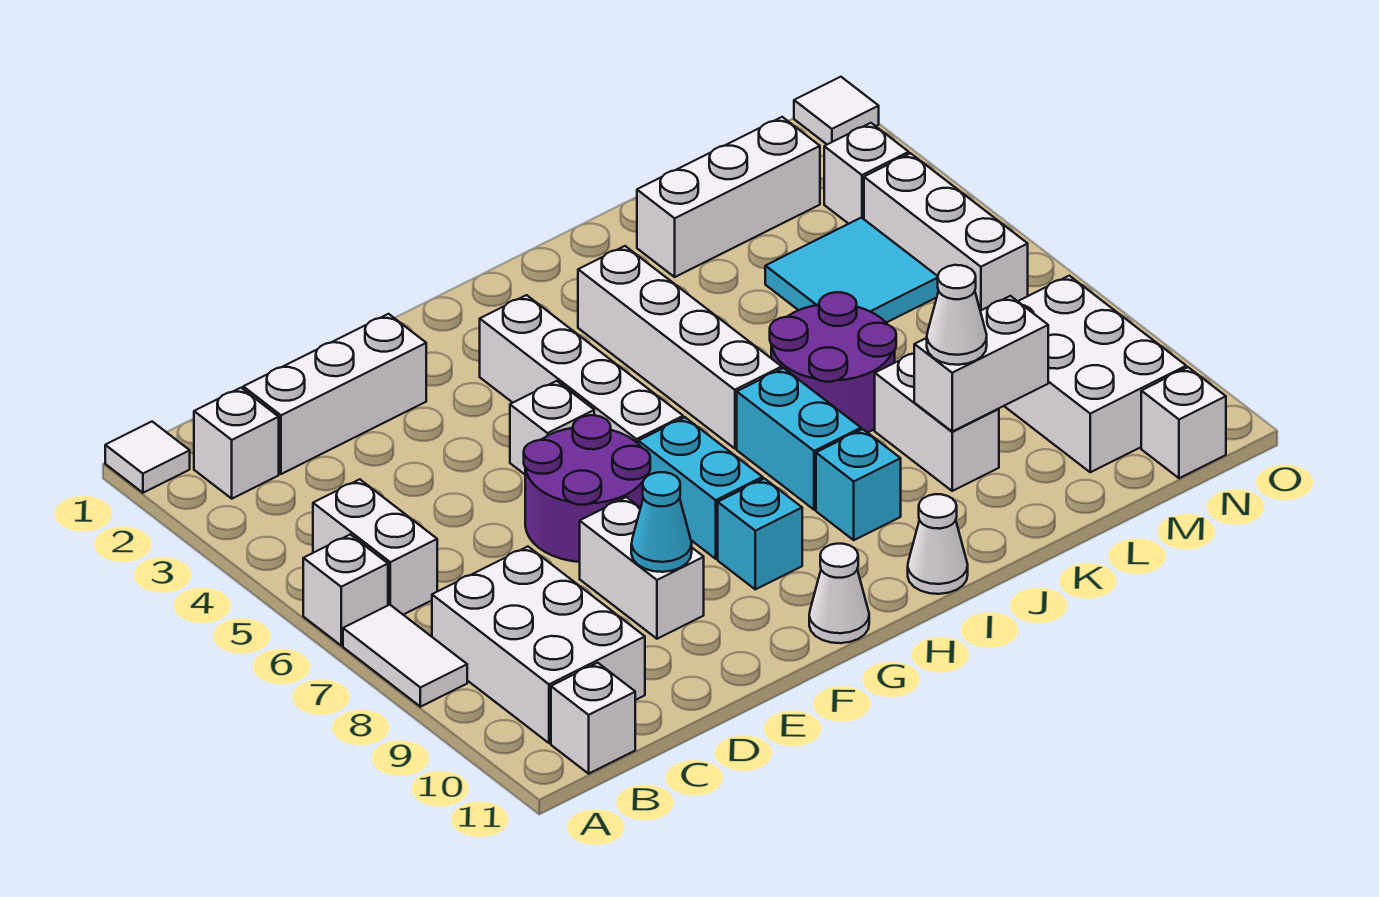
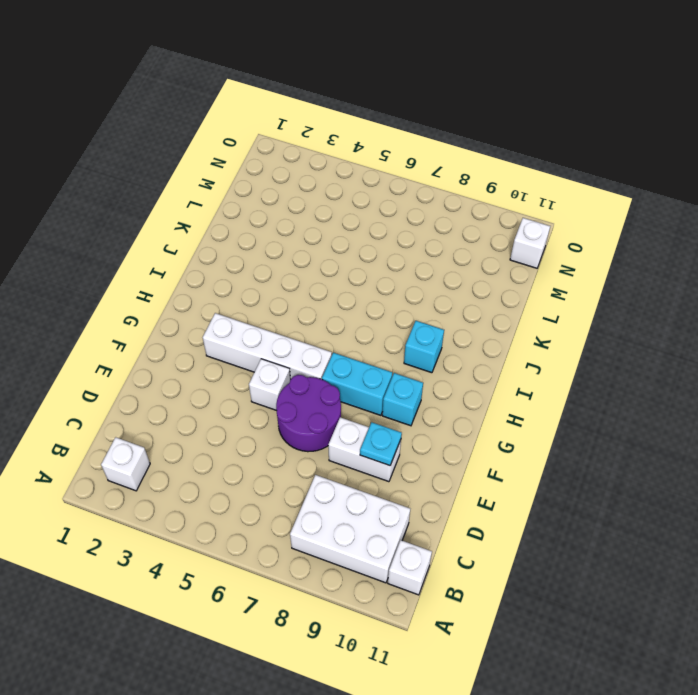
cyan 1x1 plate [360,422,402,466] -> cyan 1x1 cone [631,472,692,572]
none -> white 1x1 tile [105,422,190,493]
none -> white 1x1 brick [303,535,388,645]
none -> white 1x2 tile [343,605,467,707]
none -> white 1x2 brick [313,479,437,615]

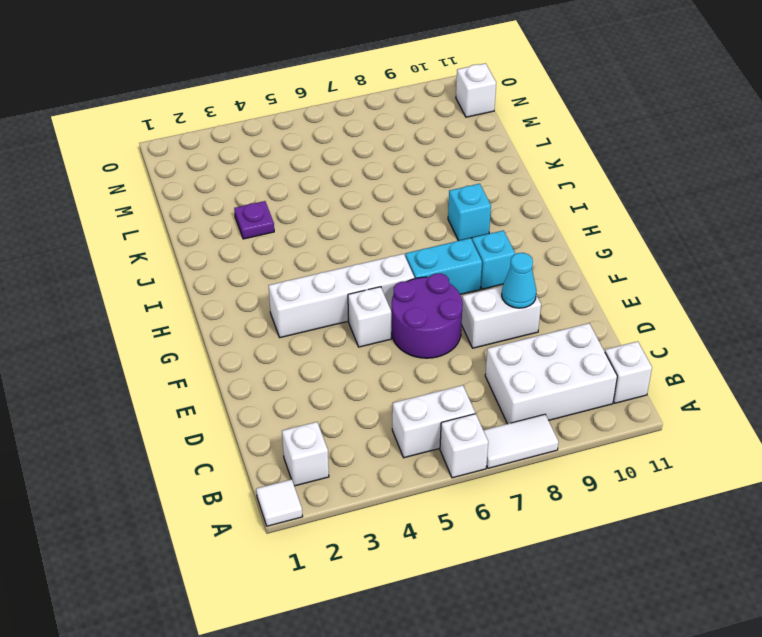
purple 1x1 plate [234,201,274,239] -> none
none -> white 1x3 brick [243,314,426,474]
none -> white 1x1 cone [809,544,869,643]
none -> white 1x4 brick [578,246,782,449]
none -> cyan 1x2 brick [737,368,861,510]

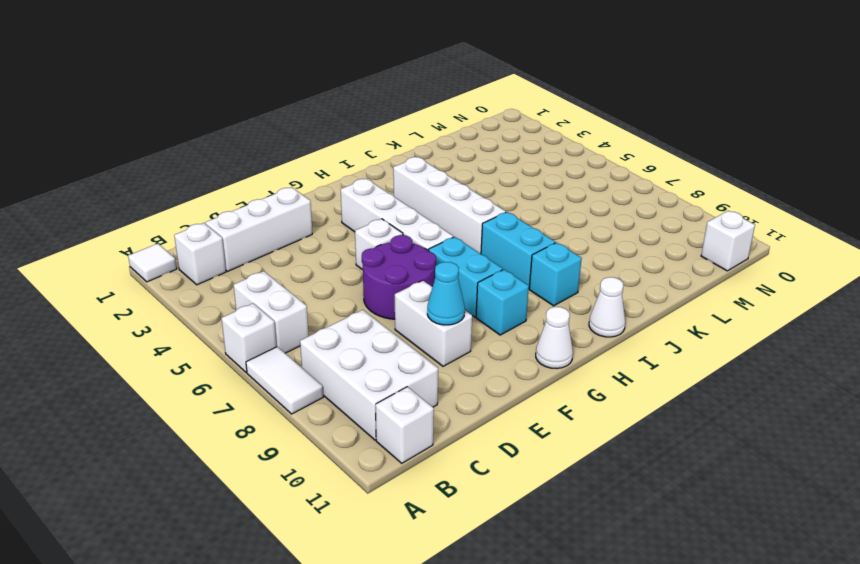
none -> purple 2x2 round brick [770,292,896,433]
none -> white 1x3 brick [637,117,820,277]
none -> white 1x2 brick [875,354,999,491]
none -> cyan 2x2 tile [765,218,939,323]

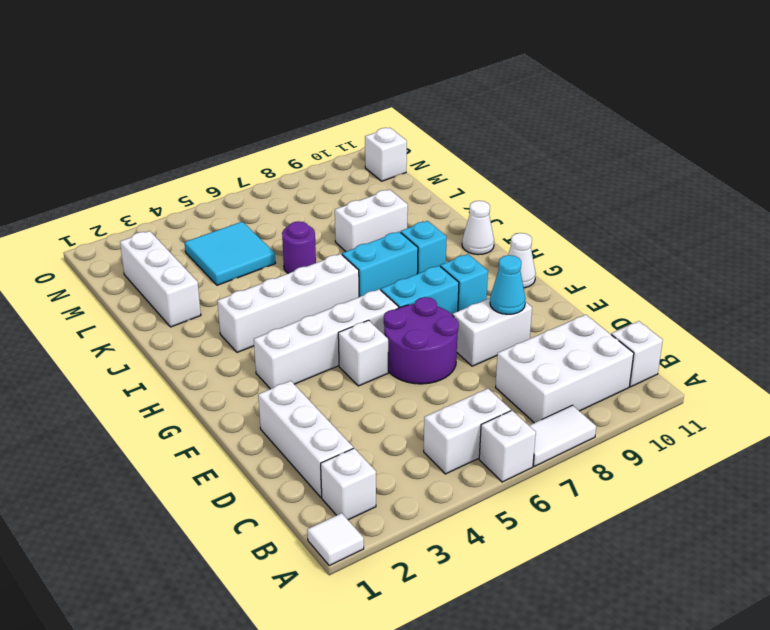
purple 1x1 round brick [282,221,316,273] -> purple 2x2 round brick [770,292,896,433]
none -> white 2x3 brick [1005,276,1186,472]
none -> white 1x1 brick [824,123,909,224]
none -> white 1x3 brick [864,153,1028,311]
none -> white 1x1 tile [794,77,879,144]

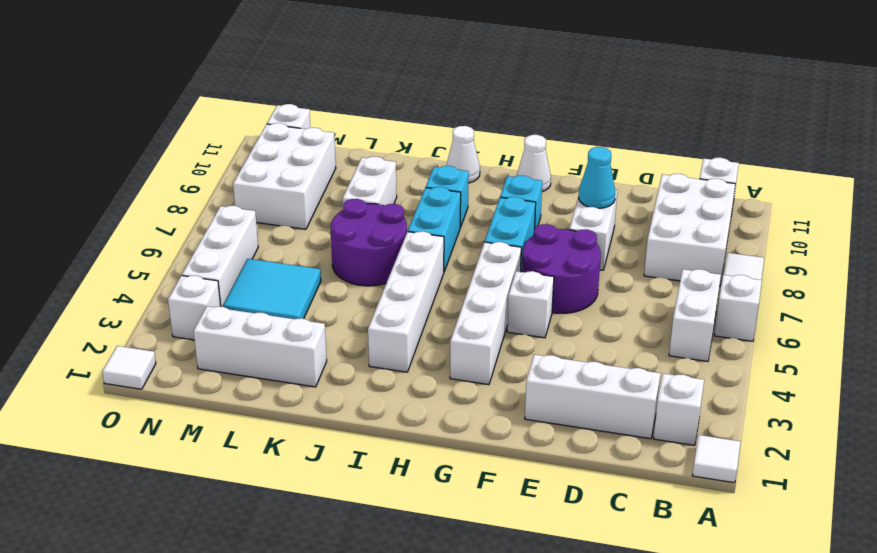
none -> white 1x2 brick [914,296,1048,431]
none -> white 1x1 cone [927,265,987,365]

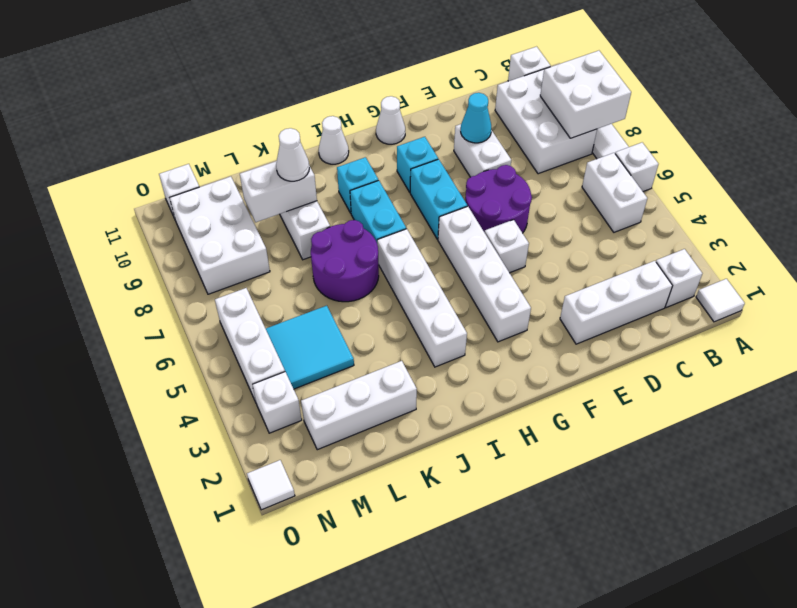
white 2x2 brick [540,51,631,138] -> none

